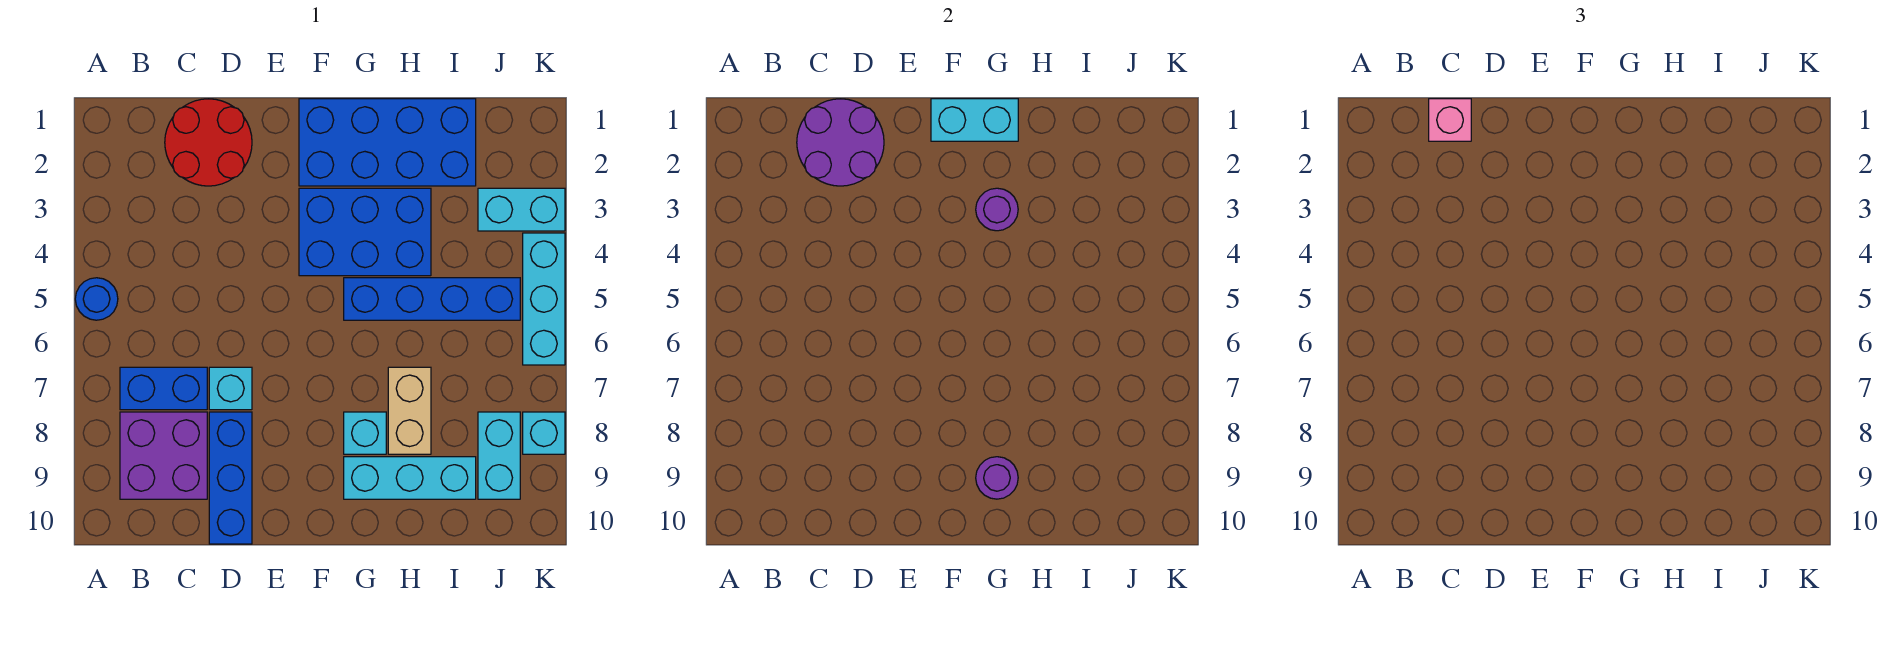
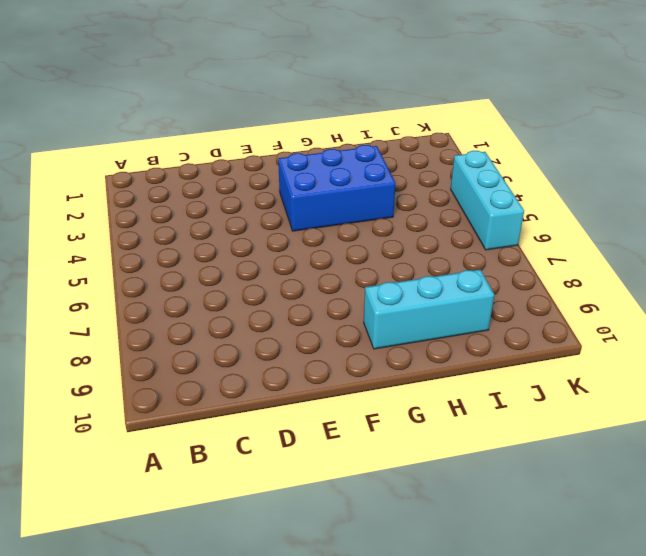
none -> blue 1x1 round brick [75,278,118,320]
none -> blue 1x2 brick [120,367,207,410]
none -> purple 2x2 brick [120,412,207,499]

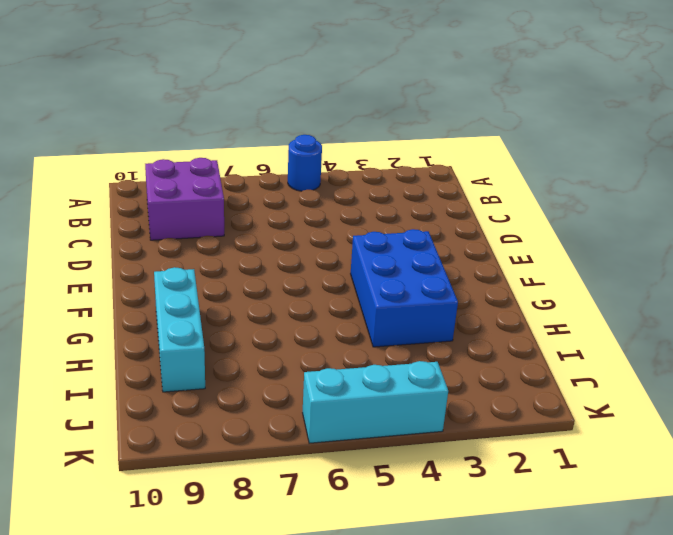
none -> blue 1x2 brick [120,367,207,410]
none -> red 2x2 round brick [165,99,252,186]
none -> cyan 1x1 brick [209,367,252,410]

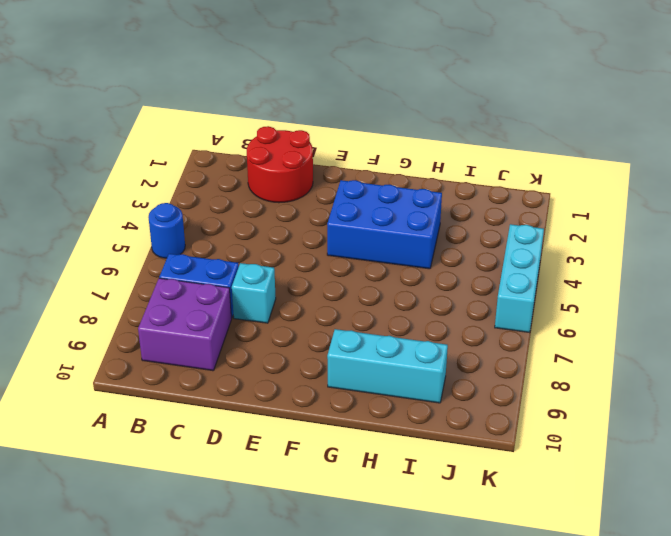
none -> blue 1x3 brick [209,412,252,544]
none -> blue 2x4 brick [299,99,476,186]
none -> blue 1x4 brick [344,278,520,320]

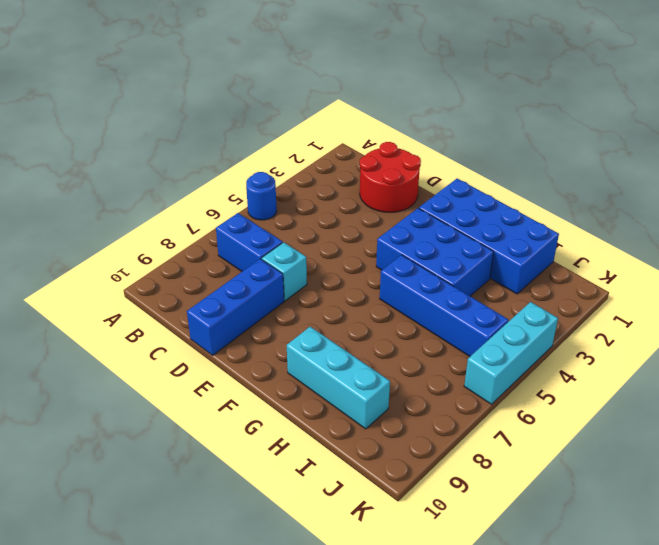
none -> purple 2x2 brick [120,412,207,499]
none -> cyan 1x1 brick [344,412,386,454]
none -> tan 1x2 brick [388,367,431,454]

